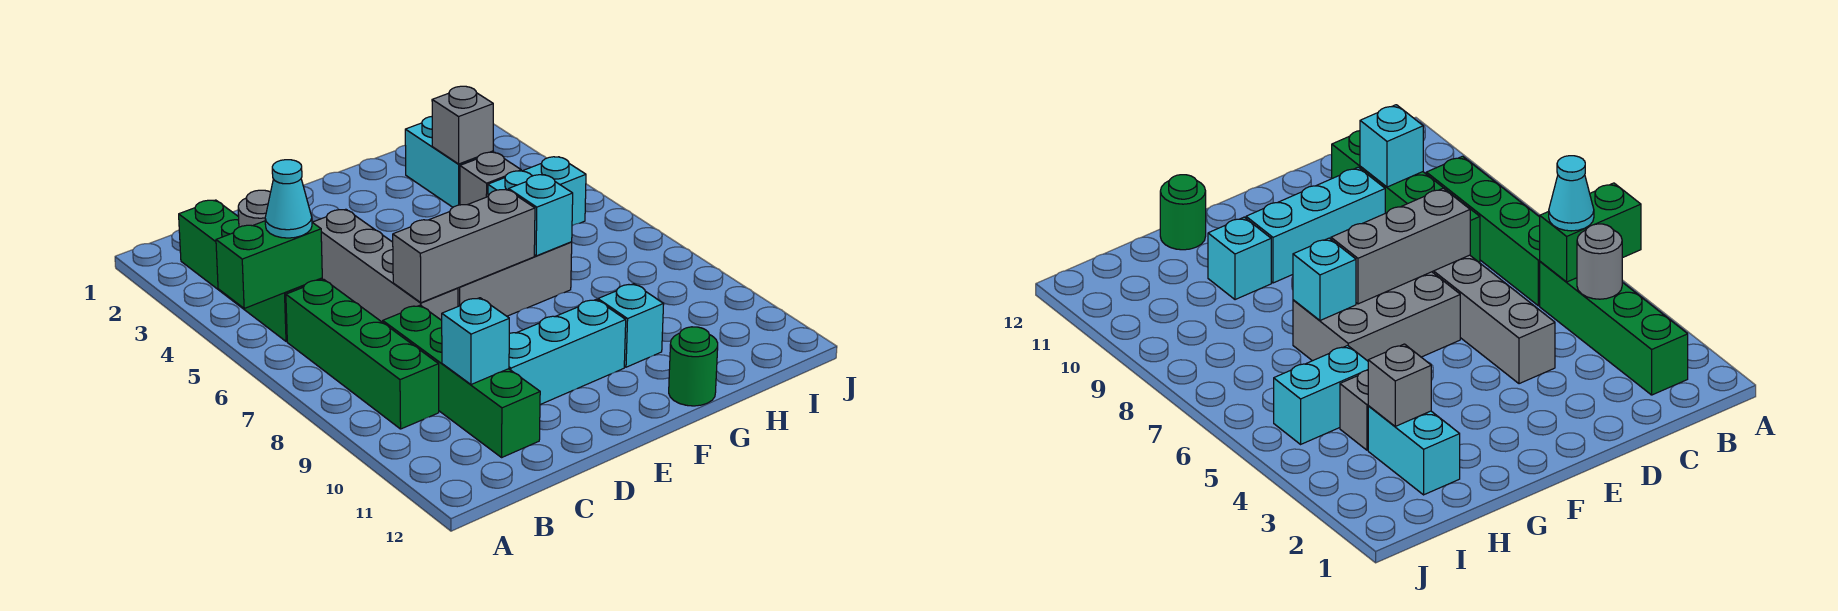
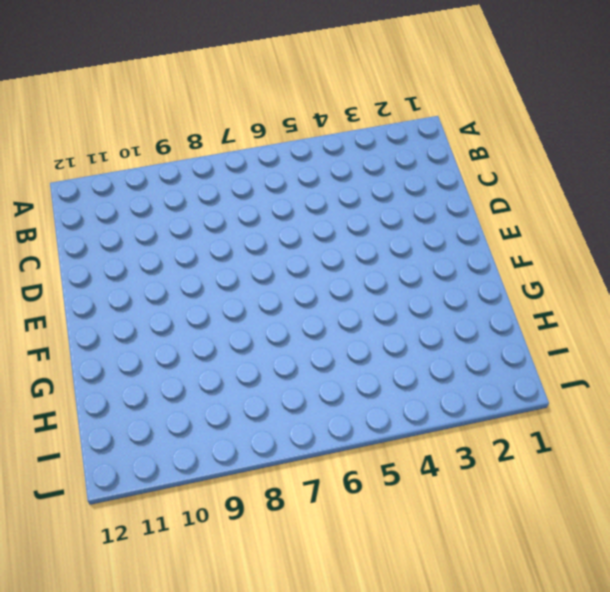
none -> green 1x4 brick [179,200,322,341]
none -> green 1x4 brick [286,279,439,429]
none -> green 1x4 brick [383,305,540,457]

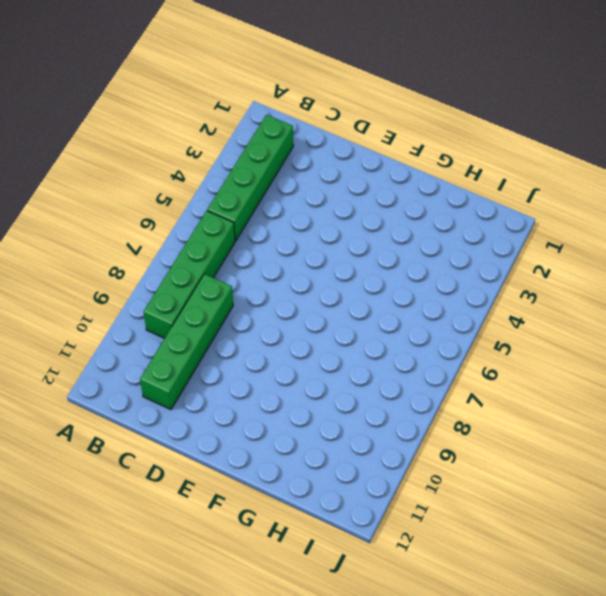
none -> grey 1x4 brick [312,209,458,322]
none -> cyan 1x3 brick [509,300,626,405]
none -> grey 2x3 brick [458,242,572,316]

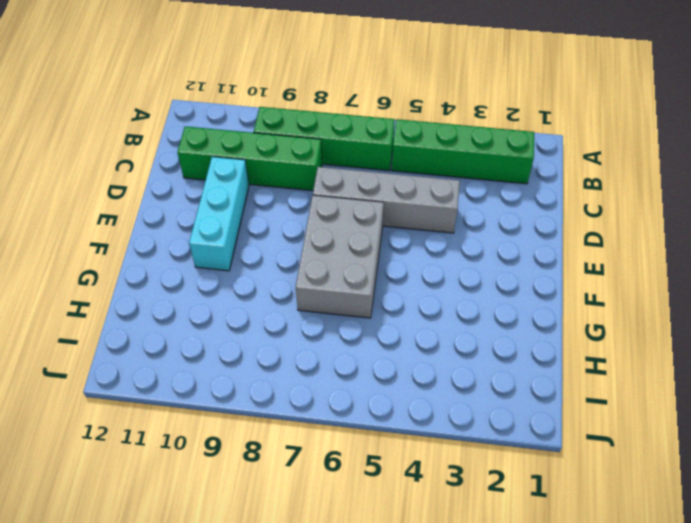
none -> cyan 1x1 brick [598,284,664,367]
none -> green 1x1 round brick [669,327,718,406]
none -> cyan 1x2 brick [405,117,493,207]

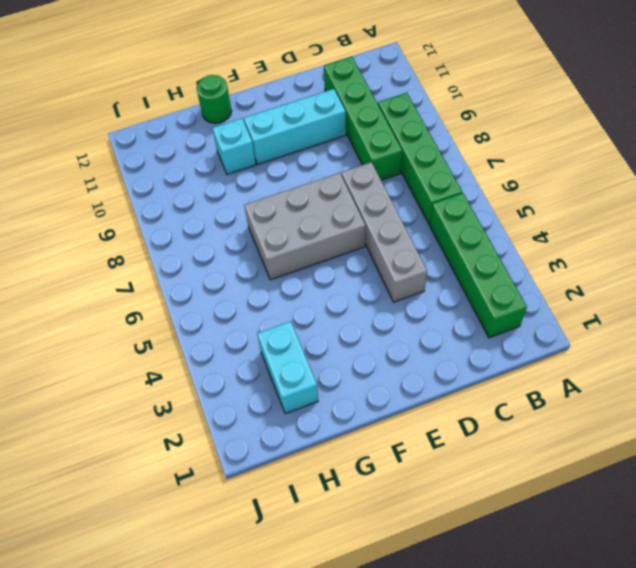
none -> grey 1x1 brick [460,152,521,205]
none -> cyan 1x2 brick [488,157,586,226]
none -> green 1x2 brick [216,221,322,308]

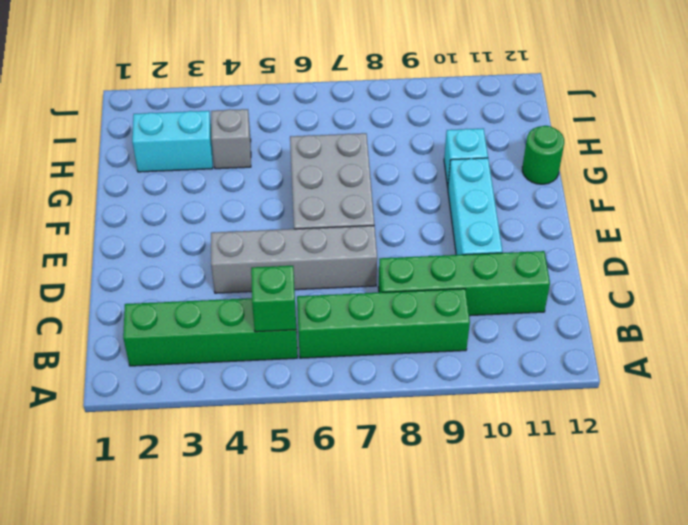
green 1x1 brick [251,266,296,332] -> green 1x2 brick [216,221,322,308]
none -> cyan 1x2 brick [488,157,586,226]
none -> grey 1x1 round brick [238,190,271,227]
none -> cyan 1x1 brick [442,298,509,384]

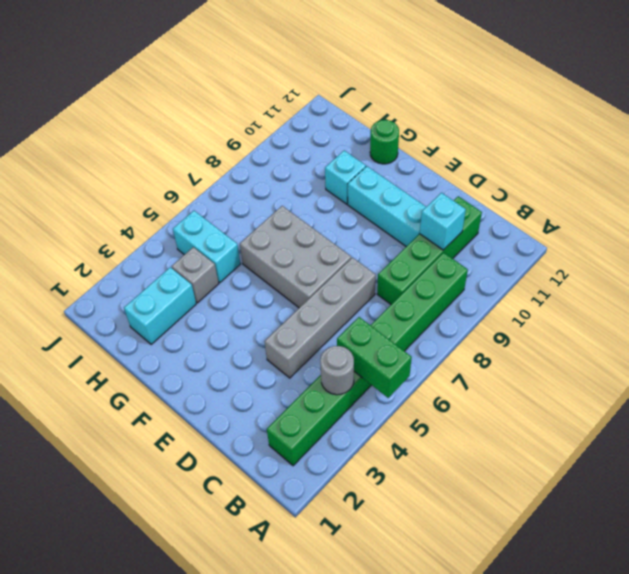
none -> grey 1x3 brick [393,189,535,303]
none -> cyan 1x1 brick [509,175,573,256]
none -> grey 1x1 brick [432,86,493,164]

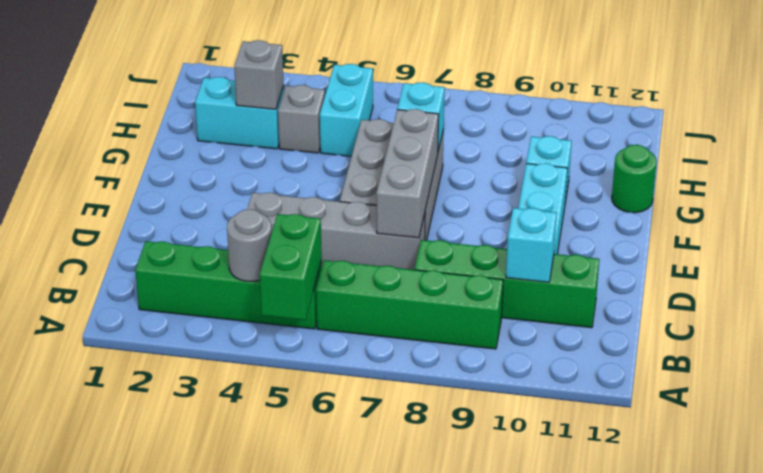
none -> cyan 1x1 cone [265,160,312,238]

